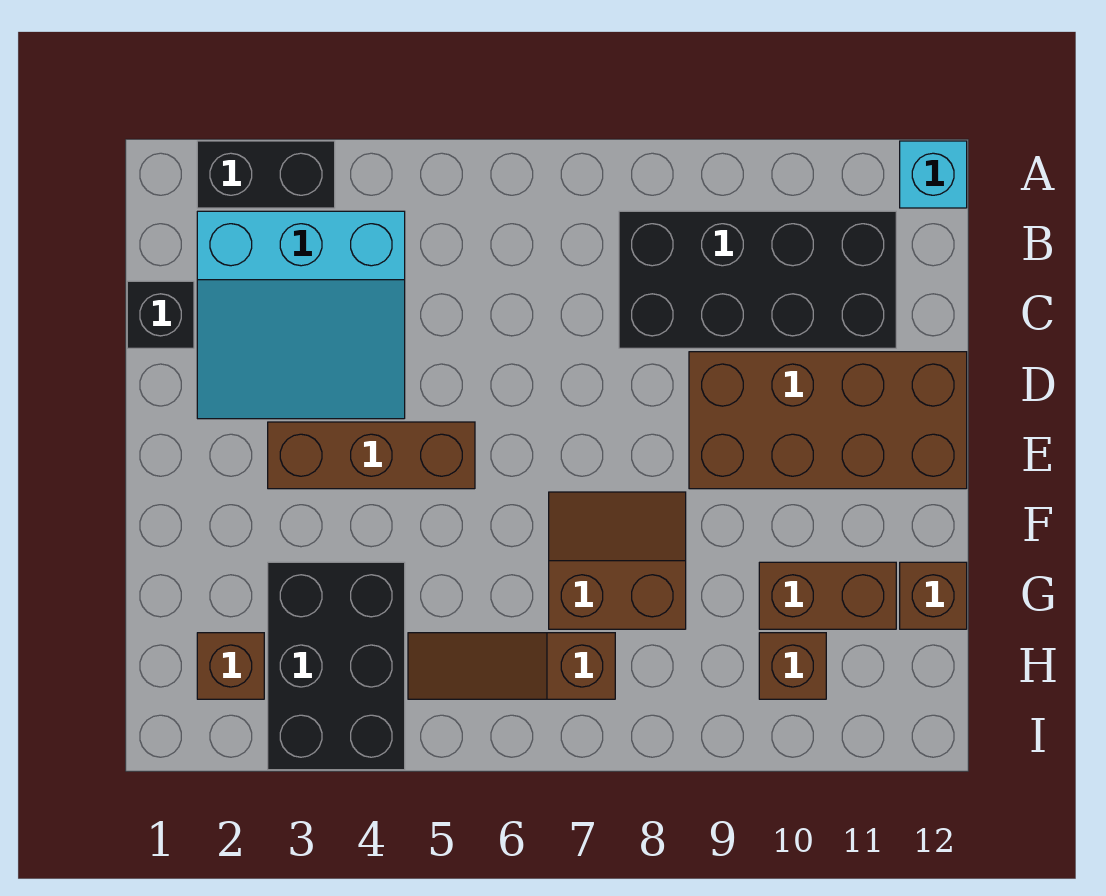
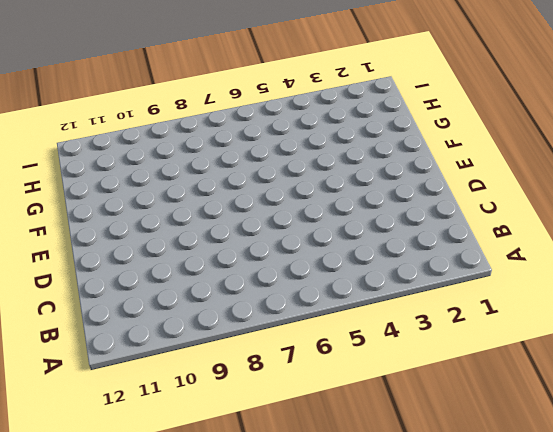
none -> black 1x2 brick [197,141,335,208]
none -> cyan 1x1 brick [900,141,967,208]
none -> cyan 3x3 slope [197,211,405,419]

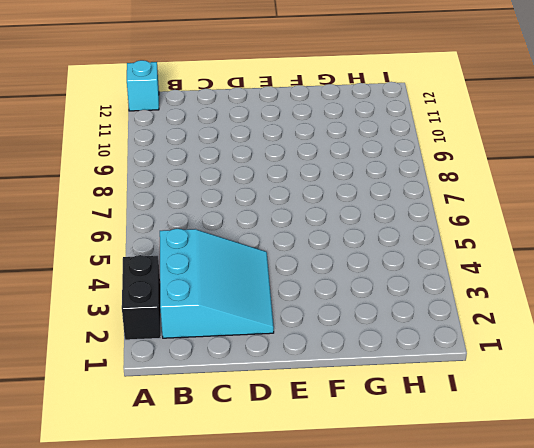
none -> black 2x4 brick [619,211,896,348]
none -> black 1x1 brick [127,281,194,348]
none -> brown 2x4 brick [689,352,967,489]

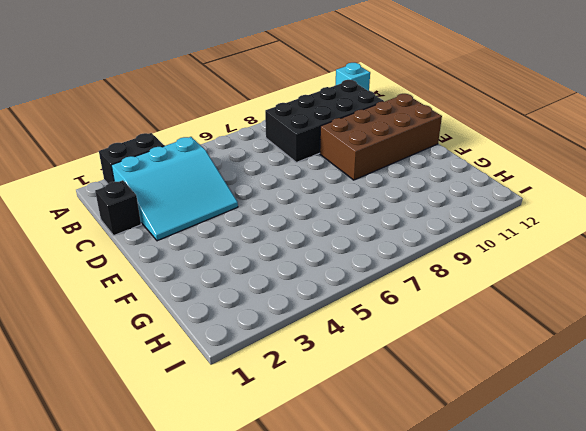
none -> brown 1x3 brick [268,422,475,489]
none -> brown 2x2 slope [549,492,686,629]
none -> black 2x3 brick [268,562,405,770]

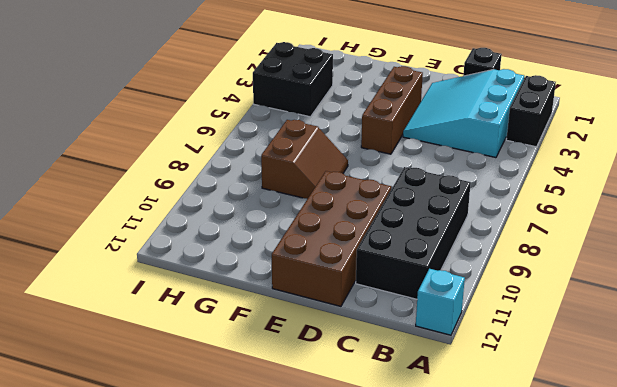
black 2x2 brick [253,42,333,117] -> black 2x3 brick [268,562,405,770]
none -> brown 1x2 brick [759,562,896,629]
none -> brown 1x1 brick [900,562,967,629]
none -> brown 1x1 brick [197,633,264,699]

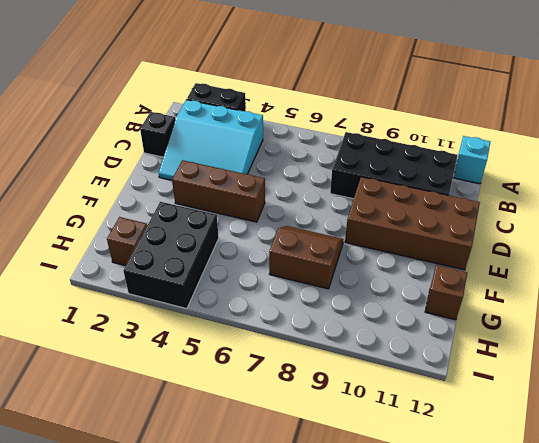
none -> brown 1x2 brick [759,562,896,629]
none -> brown 1x3 slope [408,633,615,699]
none -> brown 1x1 brick [759,633,826,699]

